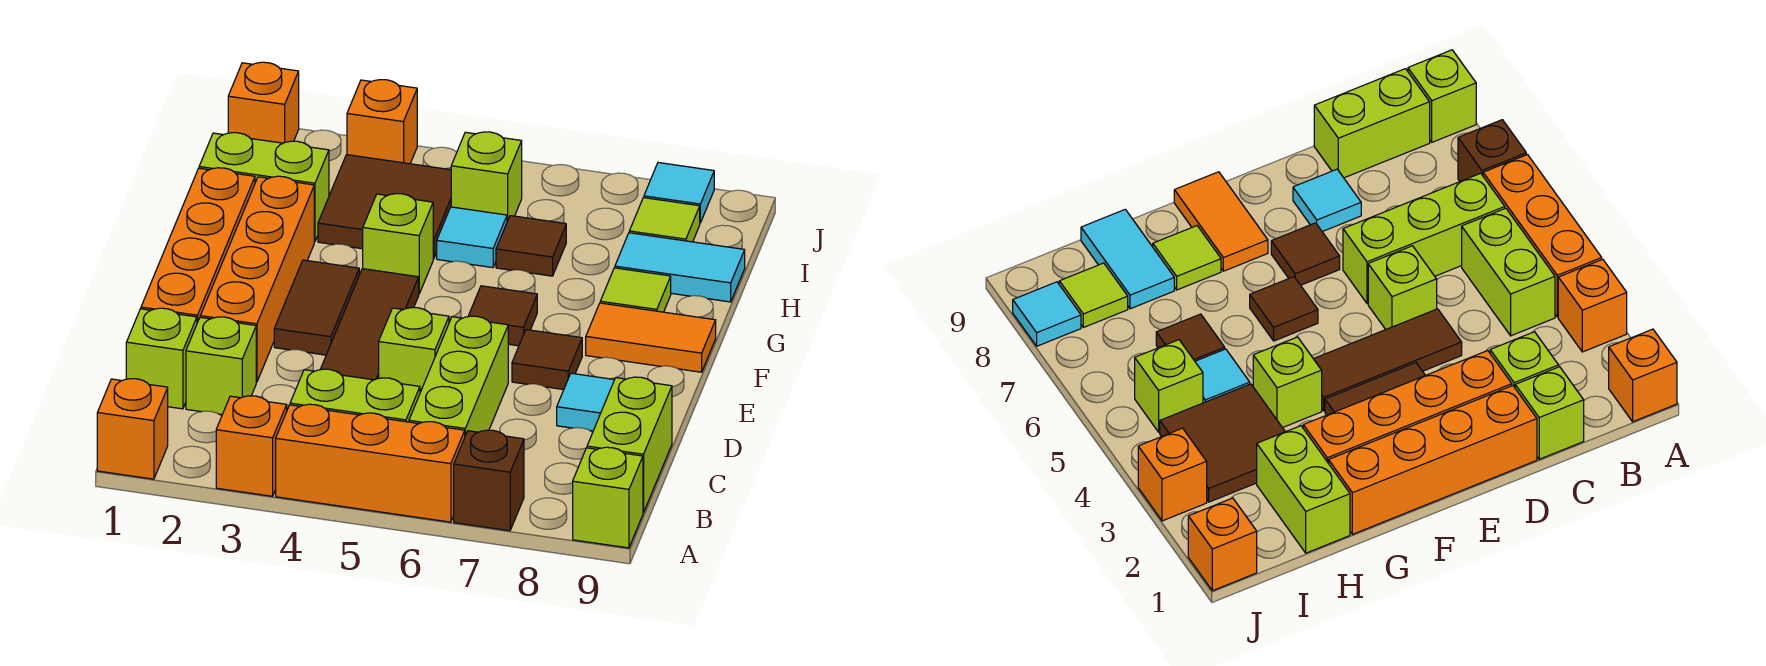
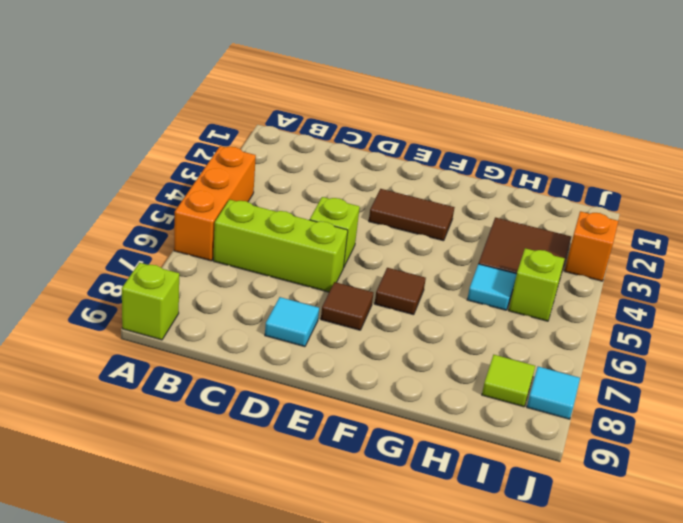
none -> orange 1x1 brick [97,379,168,479]
none -> orange 1x1 brick [216,396,287,496]
none -> brown 1x1 brick [454,430,524,531]
none -> lime 1x2 brick [290,369,420,422]

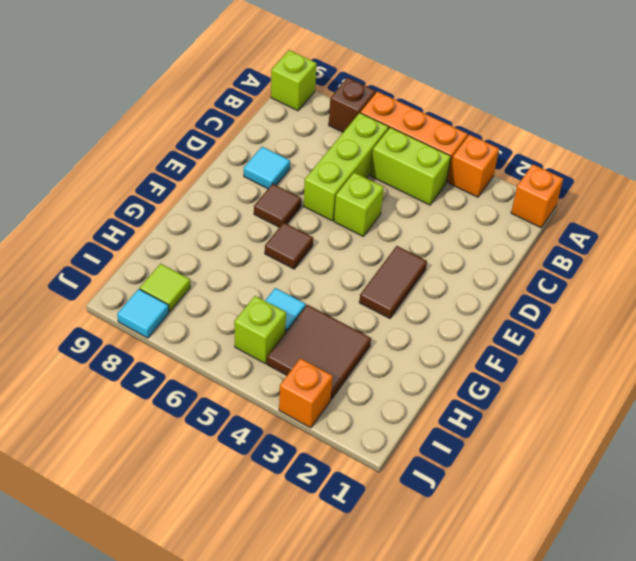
none -> lime 1x2 brick [587,377,672,513]
none -> lime 1x1 brick [126,308,197,409]
none -> lime 1x1 brick [186,317,256,415]
none -> orange 1x4 brick [141,168,255,323]

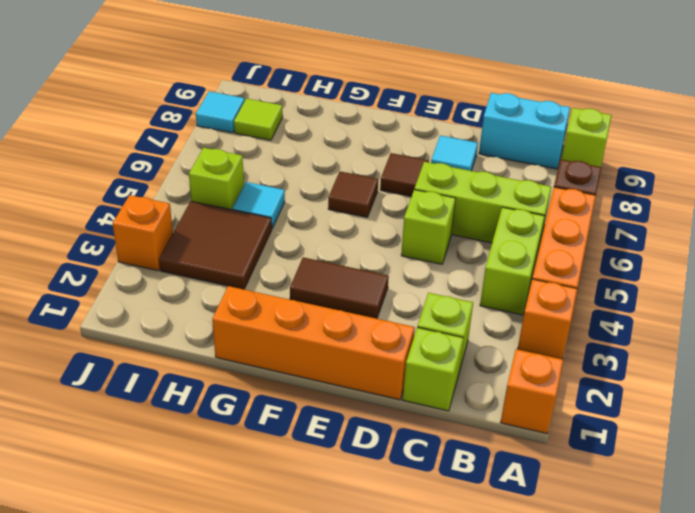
cyan 1x2 brick [479,93,570,169] -> lime 1x2 brick [587,377,672,513]
none -> orange 1x4 brick [200,176,314,382]
none -> brown 1x3 tile [320,269,419,380]
none -> orange 1x2 tile [586,303,716,372]
none -> lime 1x1 brick [363,194,433,293]

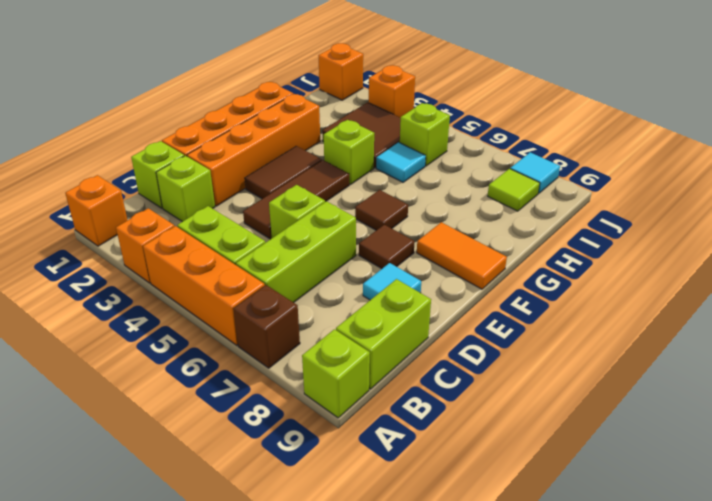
none -> lime 1x1 tile [600,268,671,312]
none -> lime 1x2 brick [199,133,329,242]
none -> brown 1x1 tile [496,216,566,276]
none -> cyan 1x2 tile [615,233,745,302]

